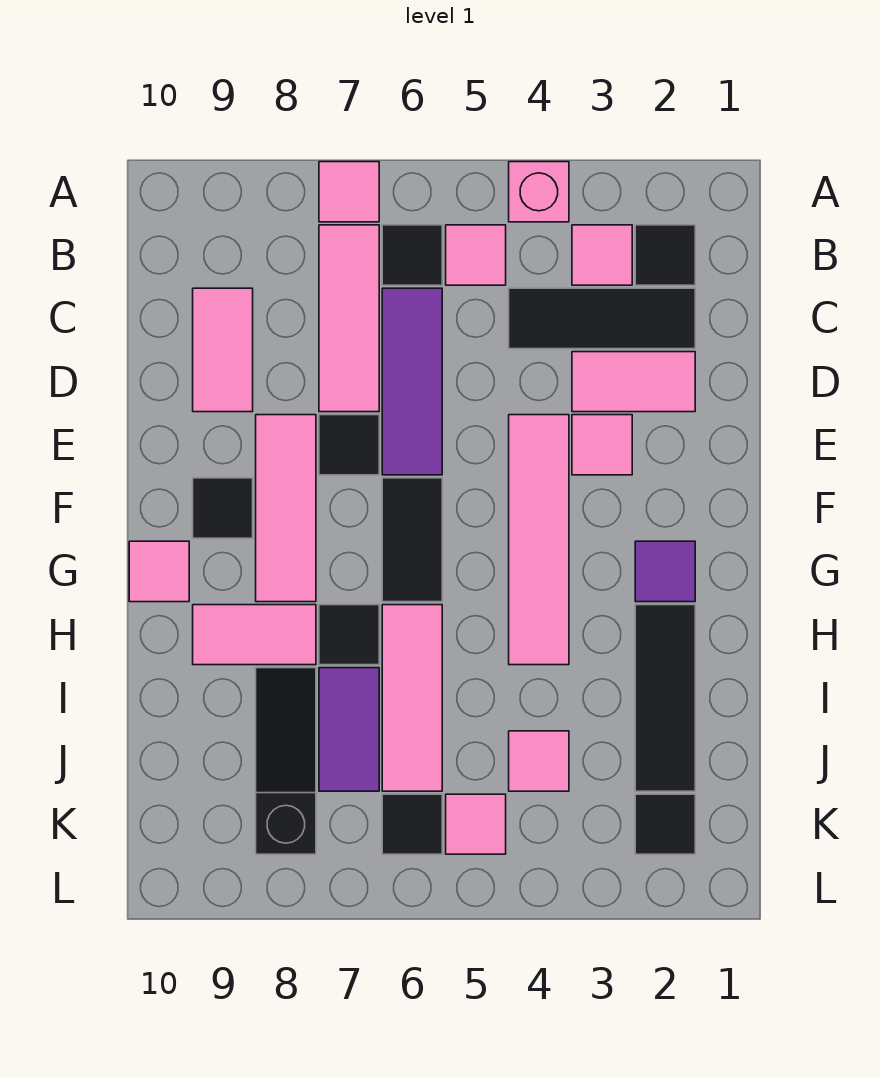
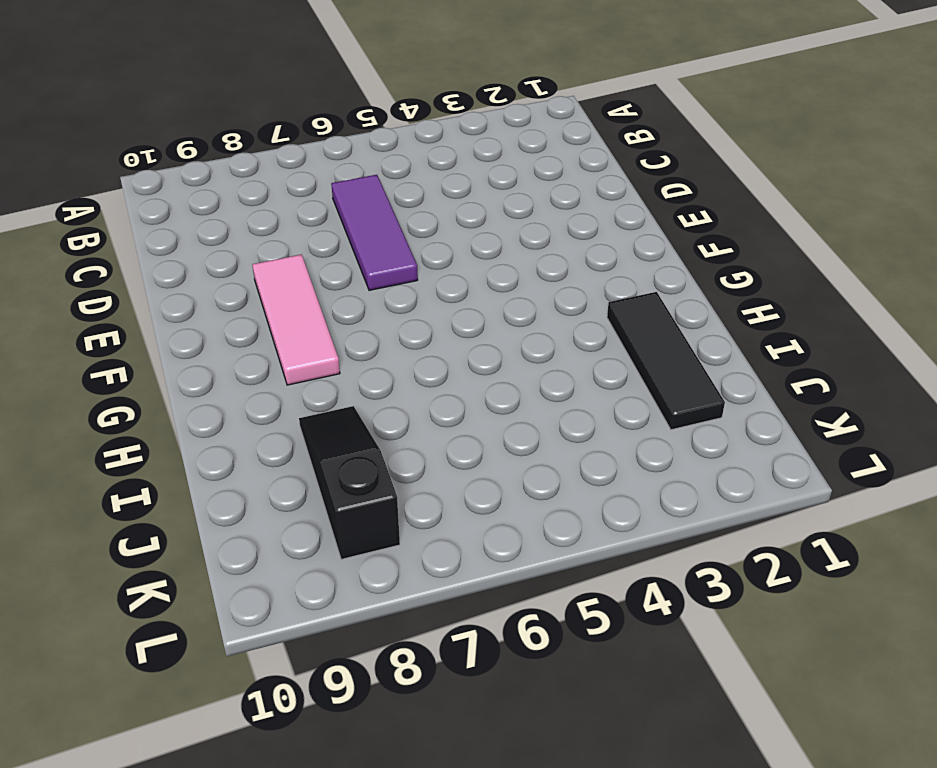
none -> pink 1x1 brick [509,162,569,222]
none -> pink 1x1 tile [319,162,379,222]
none -> black 1x1 tile [635,225,695,285]

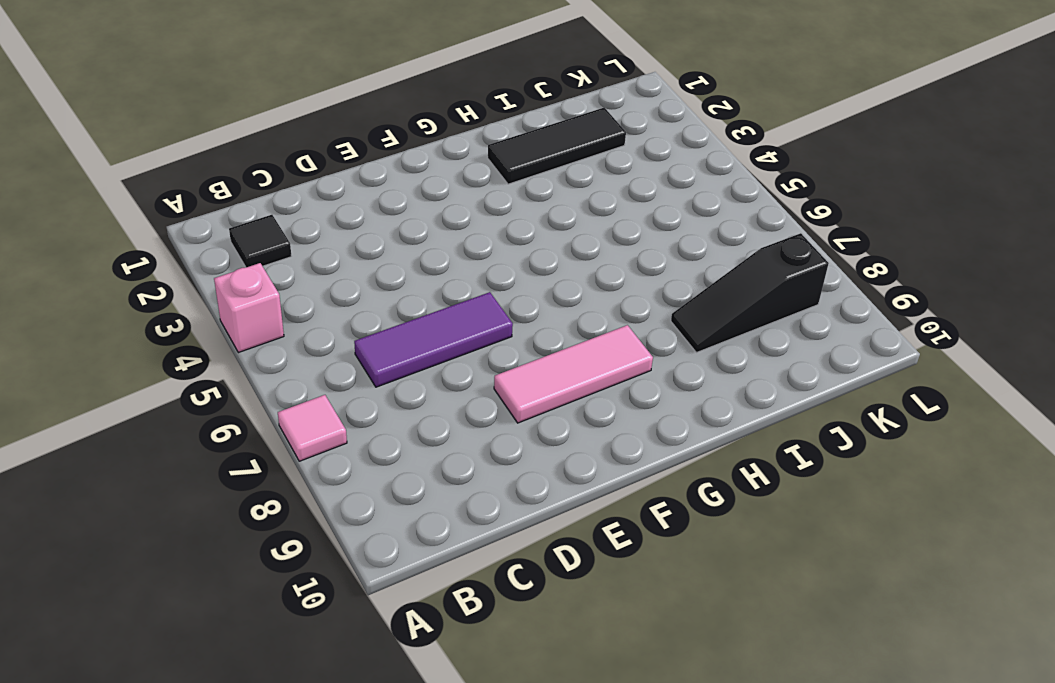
none -> pink 1x1 tile [572,225,632,285]
none -> pink 1x1 tile [446,225,506,285]
none -> black 1x1 tile [382,225,442,285]

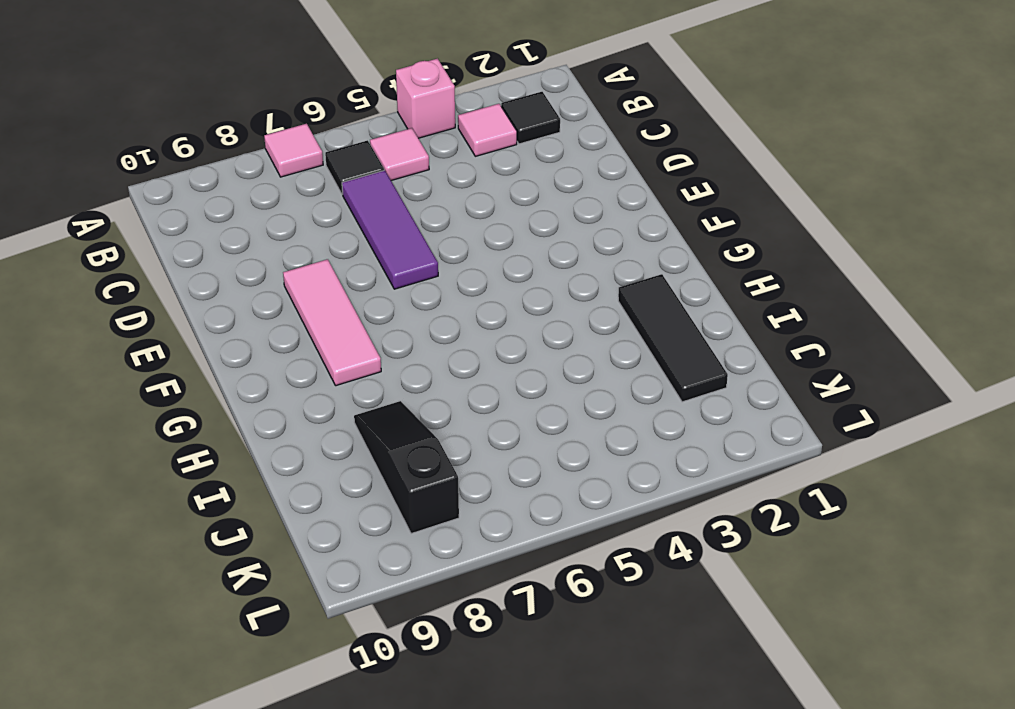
none -> pink 1x3 tile [319,225,379,412]
none -> black 1x3 tile [509,288,695,349]
none -> pink 1x2 tile [193,288,253,412]

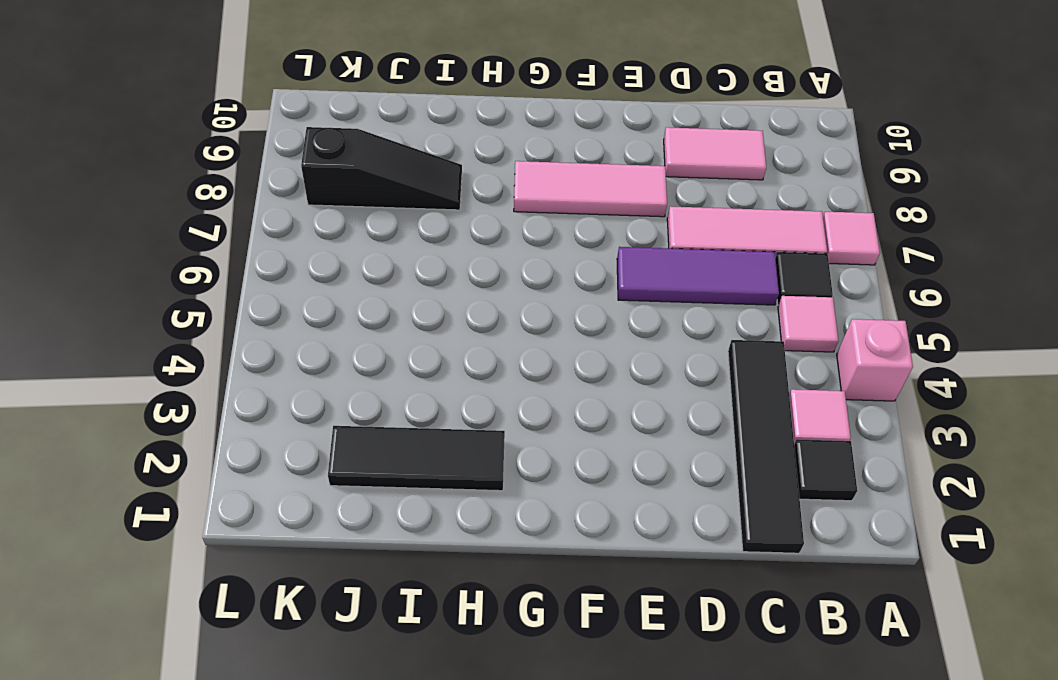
black 1x4 tile [728,340,804,553] -> black 1x3 tile [509,288,695,349]
none -> pink 1x2 tile [572,352,695,412]
none -> pink 1x1 tile [572,415,632,475]
none -> pink 1x4 tile [509,415,569,665]

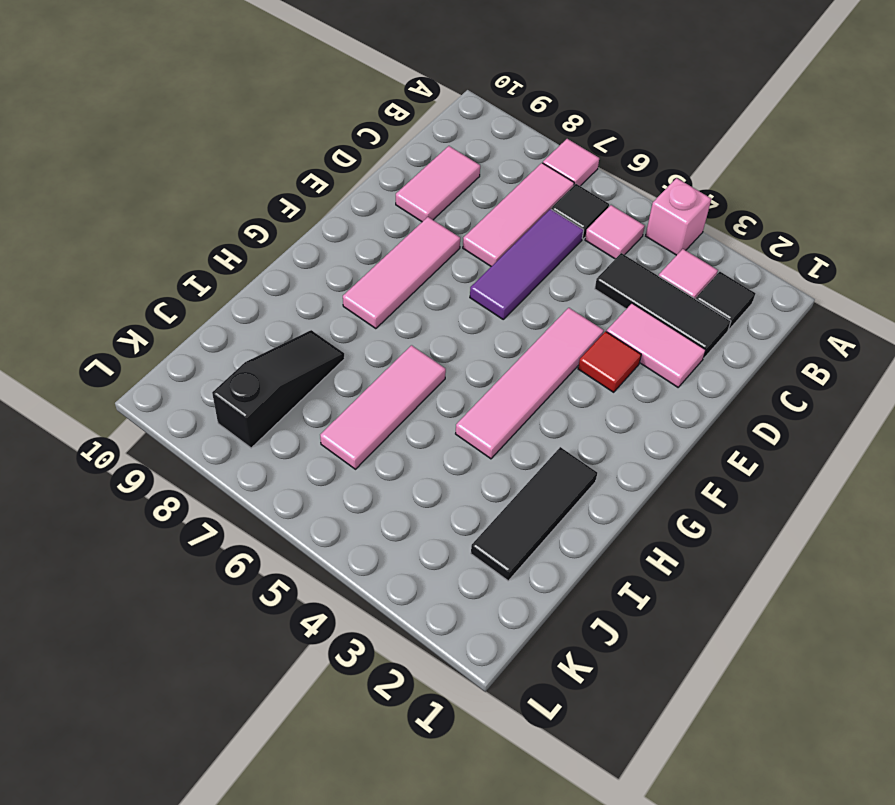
red 1x1 tile [578,331,641,392] -> pink 1x1 tile [572,415,632,475]
none -> black 1x1 tile [319,415,379,475]
none -> black 1x2 tile [382,478,442,602]
none -> black 1x1 tile [193,478,253,538]

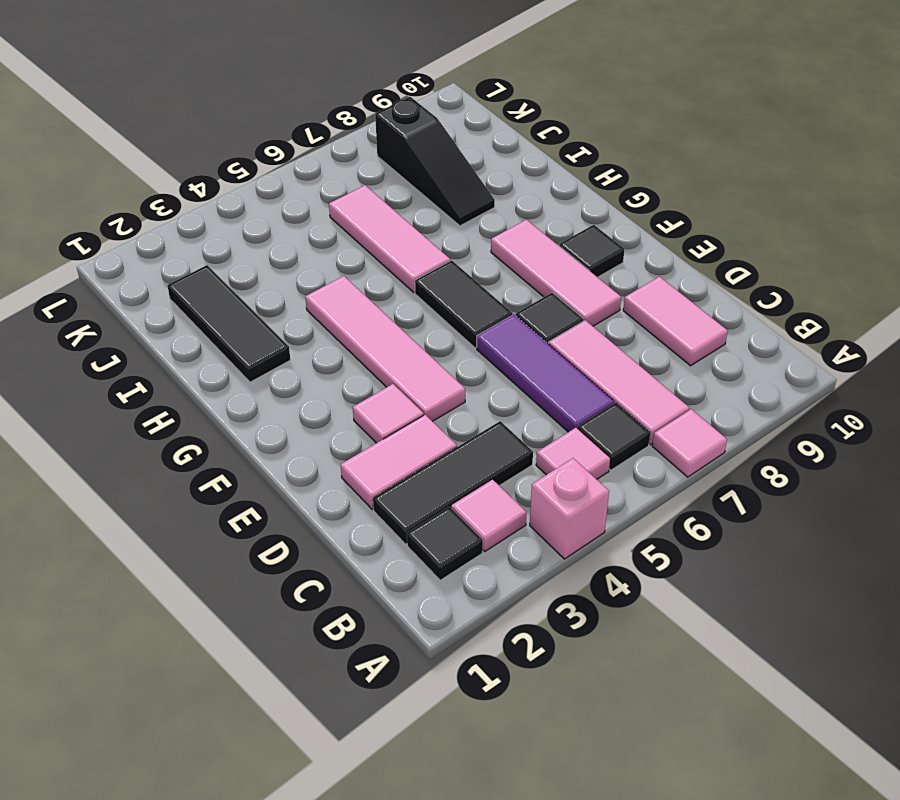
none -> purple 1x1 tile [635,541,695,602]
none -> pink 1x1 tile [129,541,189,602]
none -> black 1x1 tile [319,605,379,665]

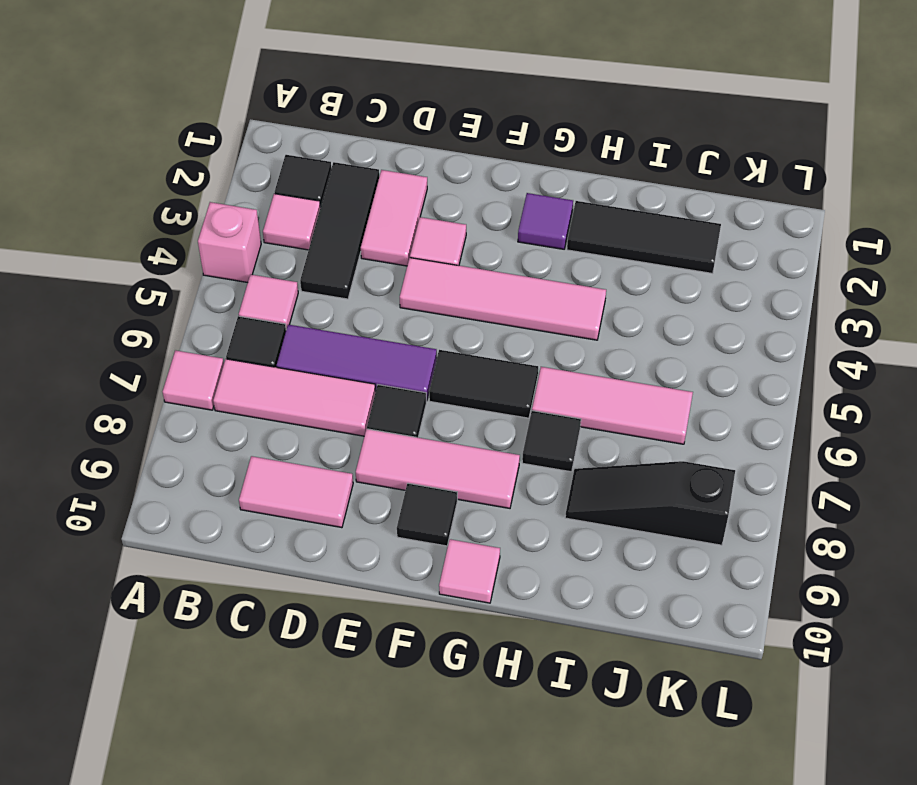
none -> pink 1x2 tile [193,605,316,665]
none -> purple 1x2 tile [319,668,379,791]
none -> pink 1x1 tile [509,731,569,791]

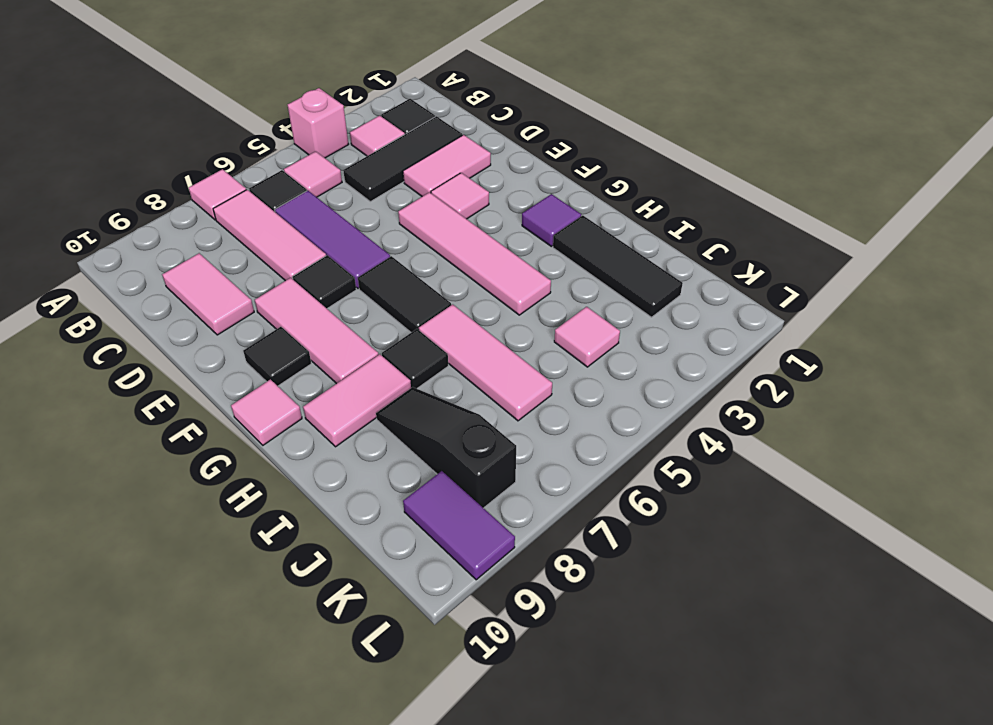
purple 1x2 tile [403,471,515,580] -> purple 1x2 tile moved to [319,668,379,791]
none -> black 1x1 tile [635,794,695,854]
none -> pink 1x1 tile [446,794,506,854]
none -> black 1x1 tile [382,794,442,854]

